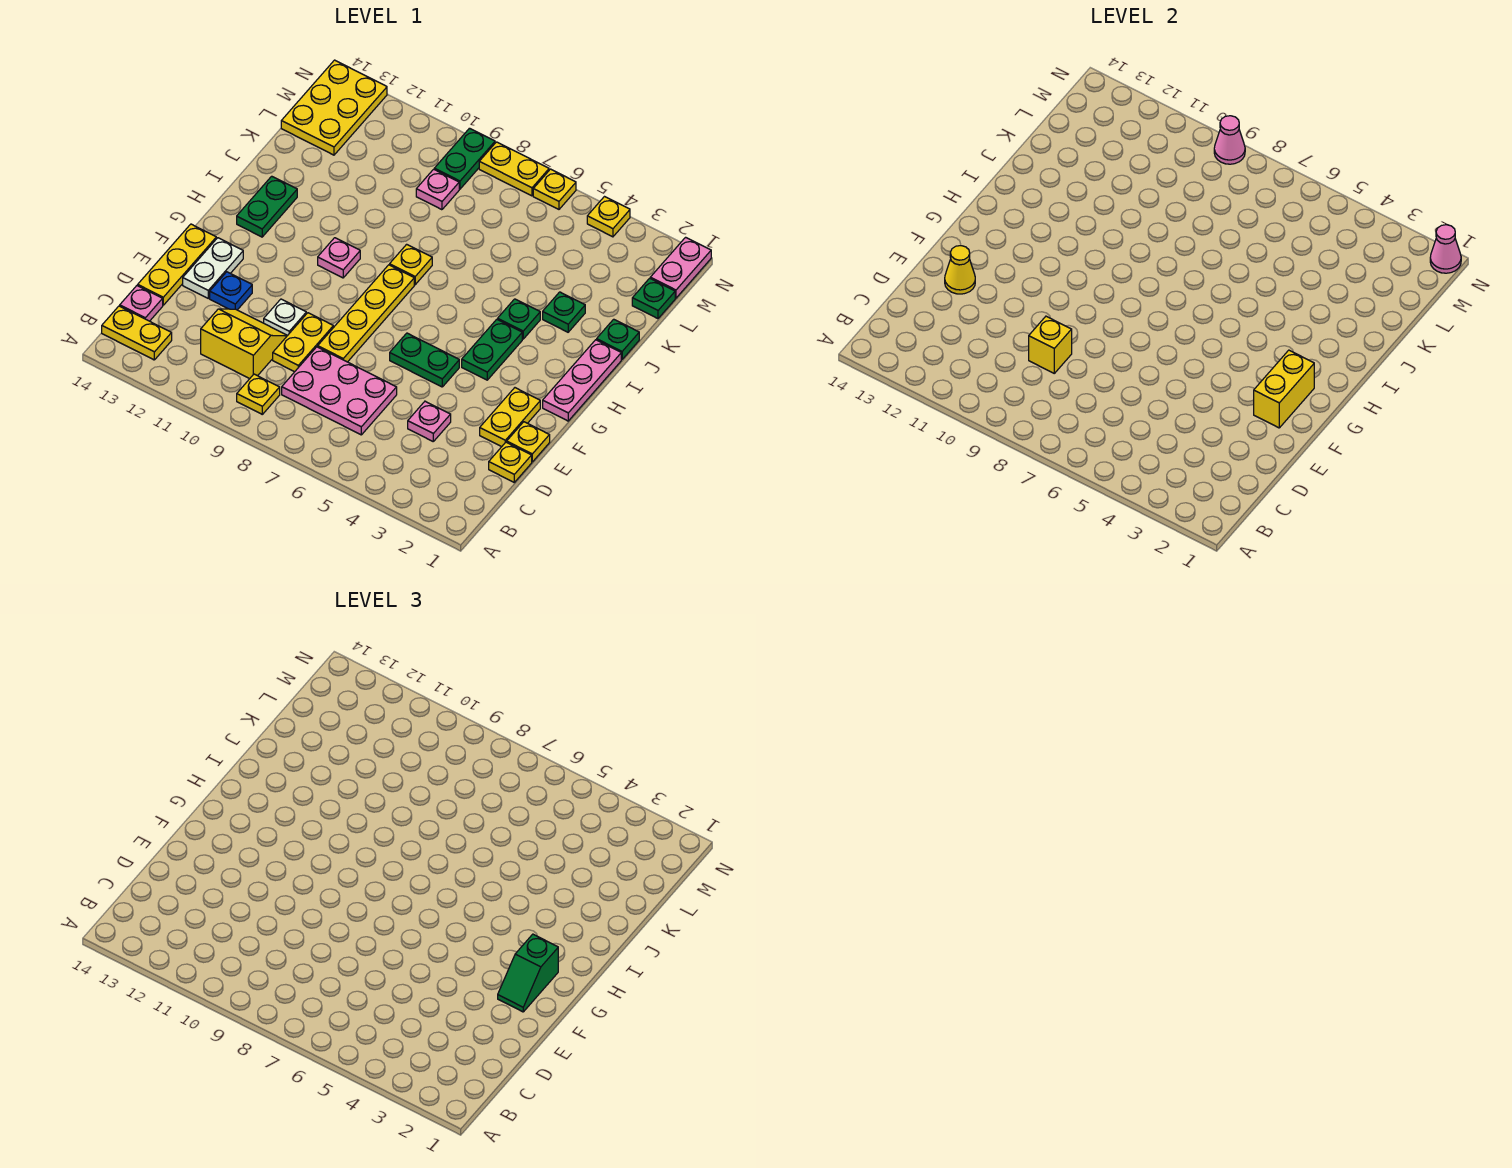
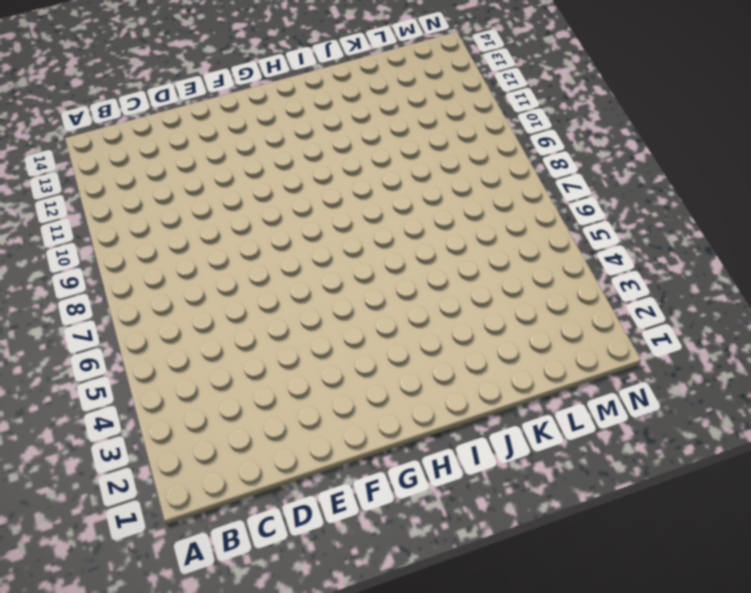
none -> yellow 1x1 plate [237,374,280,414]
none -> yellow 1x2 plate [102,306,172,360]
none -> pink 2x3 plate [282,347,397,435]
none -> yellow 2x2 slope [201,309,288,379]

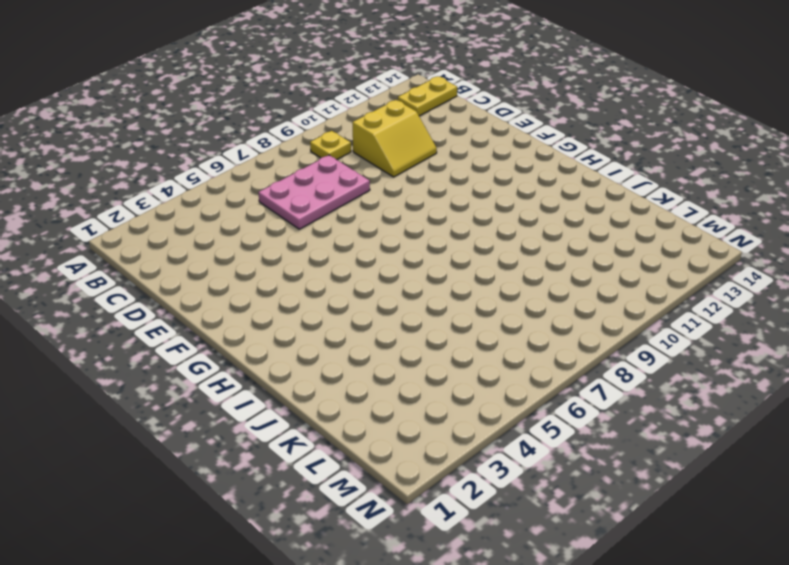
none -> pink 1x1 plate [120,286,163,321]
none -> yellow 1x1 plate [489,442,532,482]
none -> pink 1x1 plate [408,401,451,441]
none -> yellow 1x2 plate [273,313,333,372]

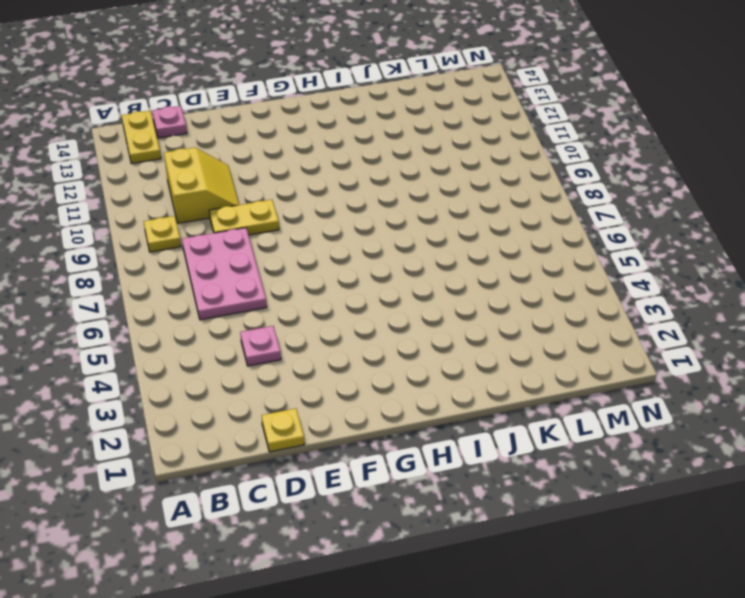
none -> yellow 1x3 plate [138,224,216,305]
none -> yellow 1x1 plate [507,422,550,462]
none -> yellow 1x2 plate [480,388,540,447]
none -> yellow 1x4 plate [318,265,414,362]

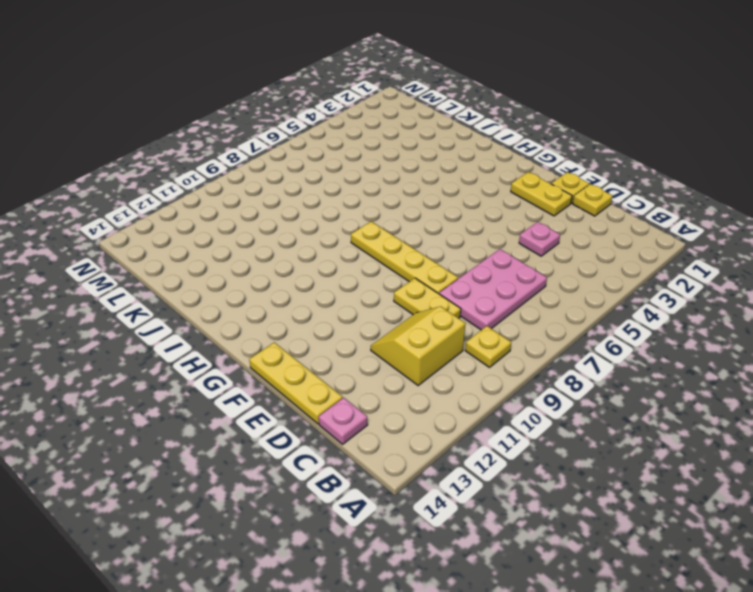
none -> yellow 1x2 plate [102,306,172,360]
none -> white 1x1 plate [264,299,306,335]
none -> blue 1x1 plate [210,272,252,310]
none -> white 1x2 plate [183,238,243,298]

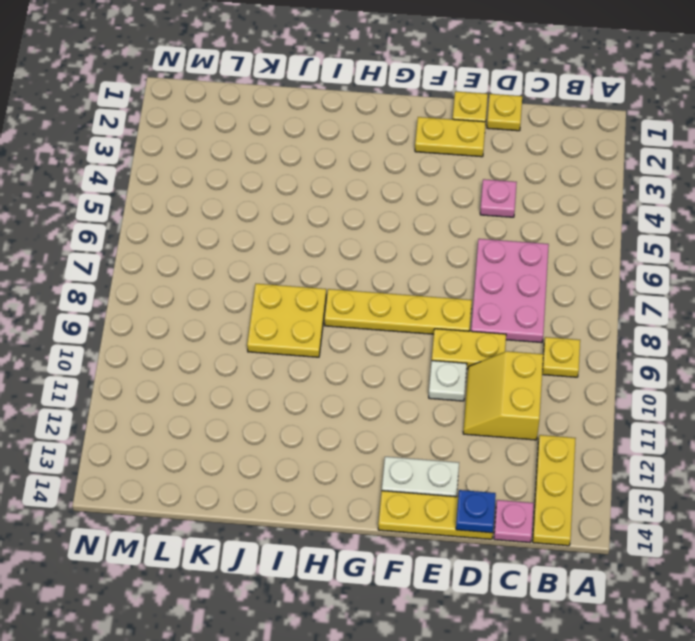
yellow 1x3 plate [533,435,576,546] -> yellow 1x2 plate [102,306,172,360]
blue 1x1 plate [456,490,496,533] -> blue 1x1 plate moved to [210,272,252,310]
yellow 2x2 plate [247,284,326,357] -> yellow 1x1 plate [390,244,432,285]
none -> green 1x2 plate [390,333,459,387]
none -> pink 1x3 plate [543,340,621,421]
none -> green 1x2 plate [462,319,522,380]
none -> pink 1x1 plate [318,238,360,278]

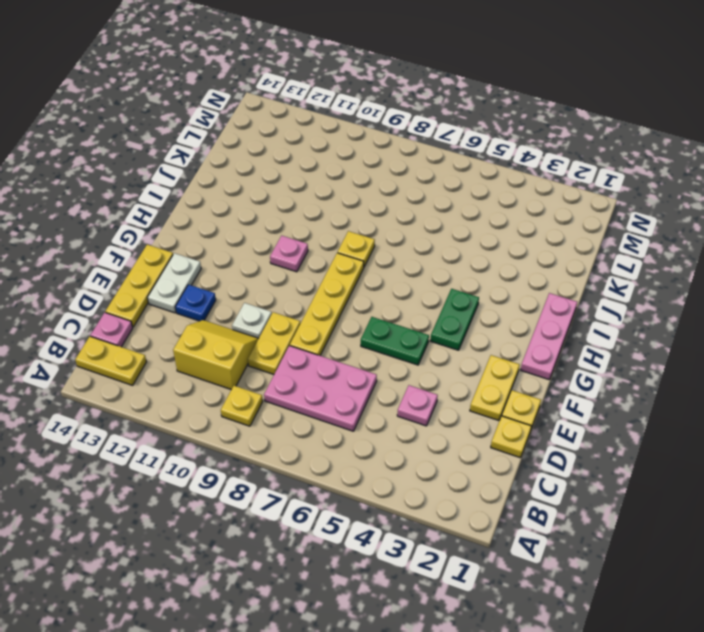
none -> green 1x2 plate [237,176,297,237]
none -> green 1x1 plate [498,299,540,339]
none -> green 1x1 plate [597,319,639,359]
none -> green 1x1 plate [543,292,585,332]

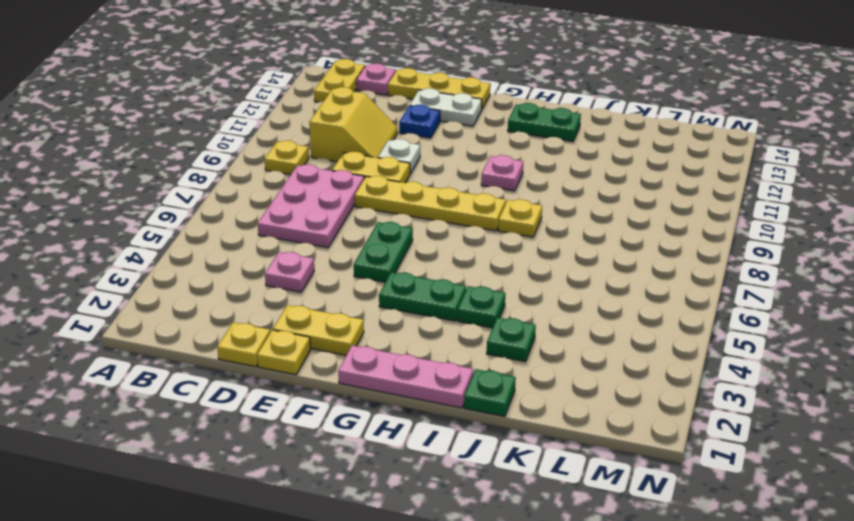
none -> green 1x1 plate [632,278,675,319]
none -> pink 1x1 plate [416,169,459,210]
none -> yellow 2x3 plate [281,60,387,155]
none -> pink 1x2 plate [650,237,711,298]

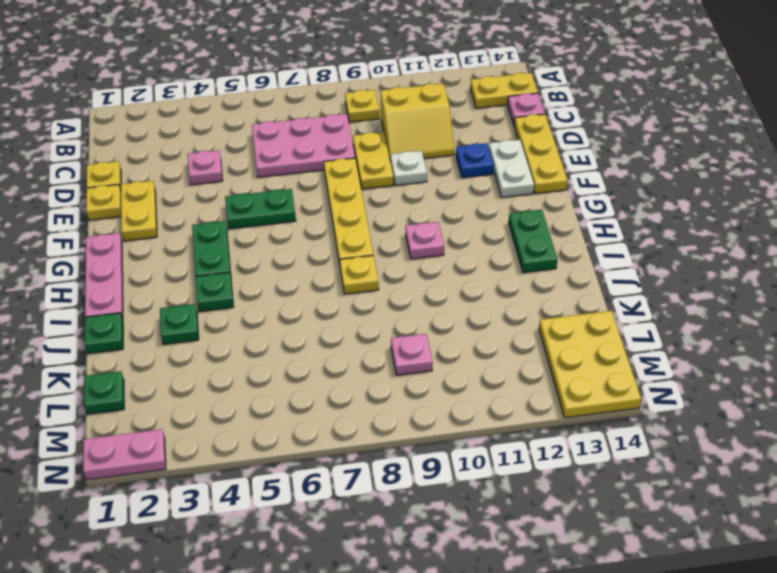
pink 1x2 plate [83,429,166,480] -> pink 1x2 plate turned to [650,237,711,298]
none -> green 1x2 plate [434,128,495,189]
none -> yellow 1x1 plate [587,197,630,237]
none -> yellow 1x1 plate [533,169,576,209]
none -> yellow 1x2 plate [479,142,549,196]

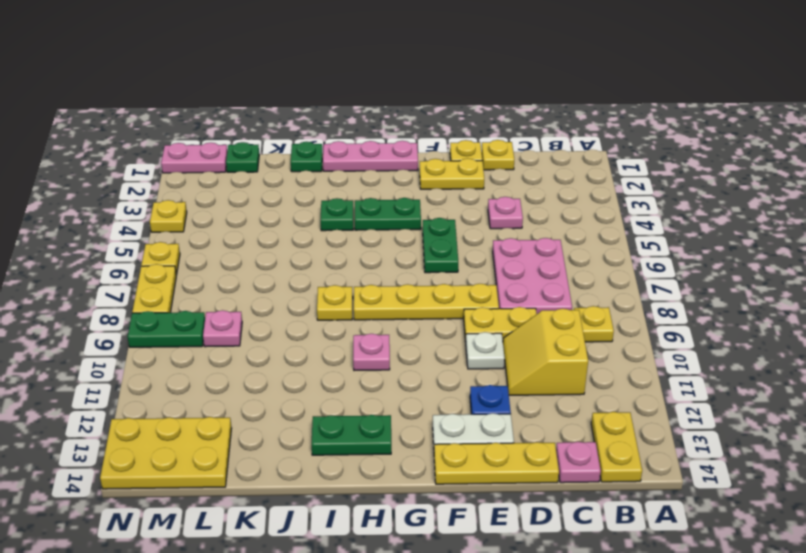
none -> green 1x1 plate [543,292,585,332]
none -> yellow 1x1 brick [1029,316,1072,373]
none -> yellow 1x1 cone [945,245,975,294]
none -> yellow 1x2 brick [1254,350,1314,428]

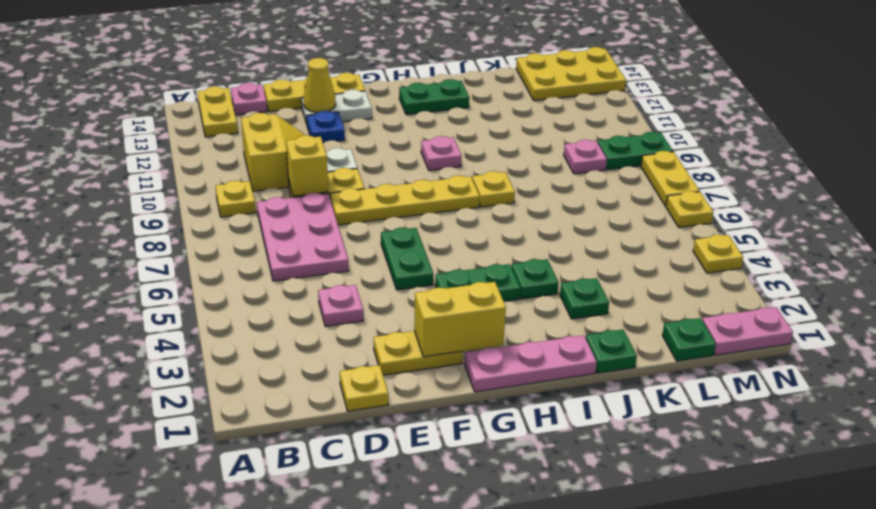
none -> yellow 1x1 plate [507,422,550,462]
none -> pink 1x1 cone [1430,225,1461,273]
none -> pink 1x1 cone [1214,116,1245,164]
none -> green 1x2 slope [498,934,558,1012]

